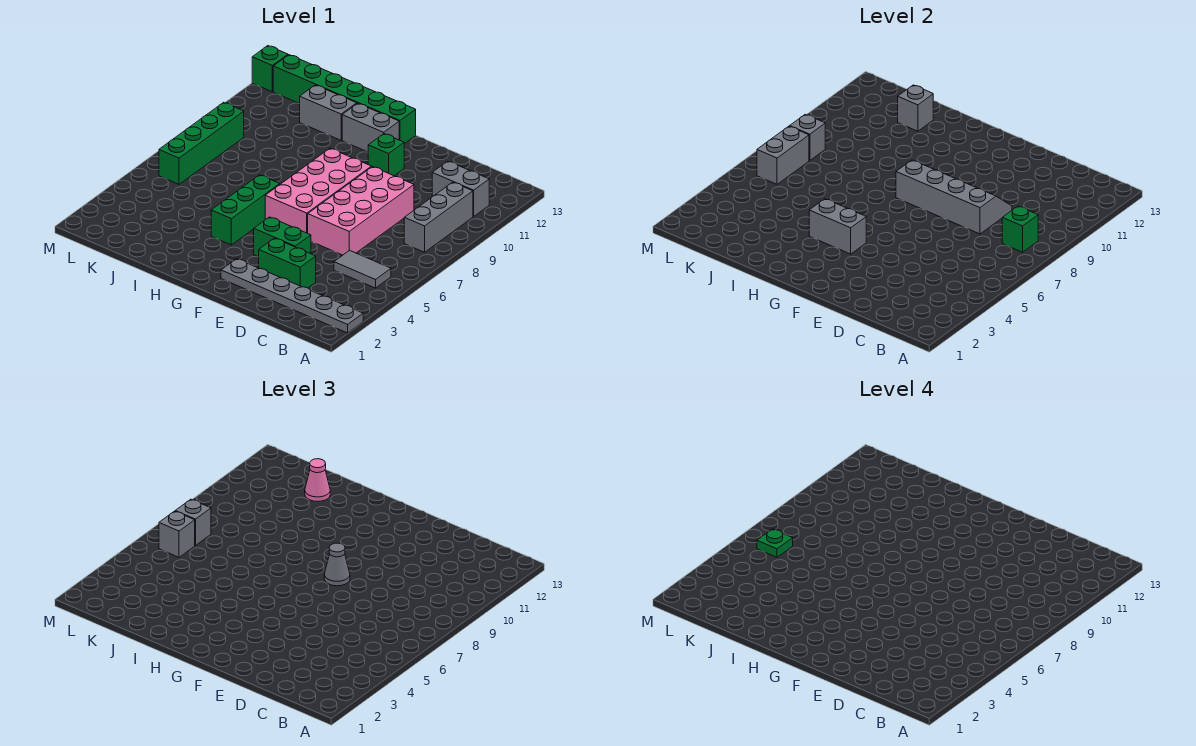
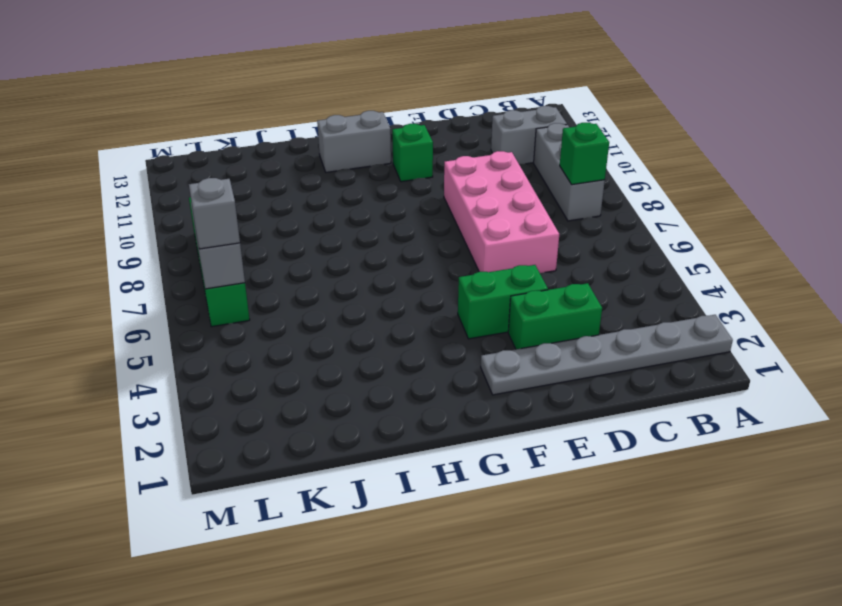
none -> grey 1x2 tile [334,250,391,288]
none -> pink 2x4 brick [265,148,371,233]
none -> green 1x6 brick [273,55,416,144]

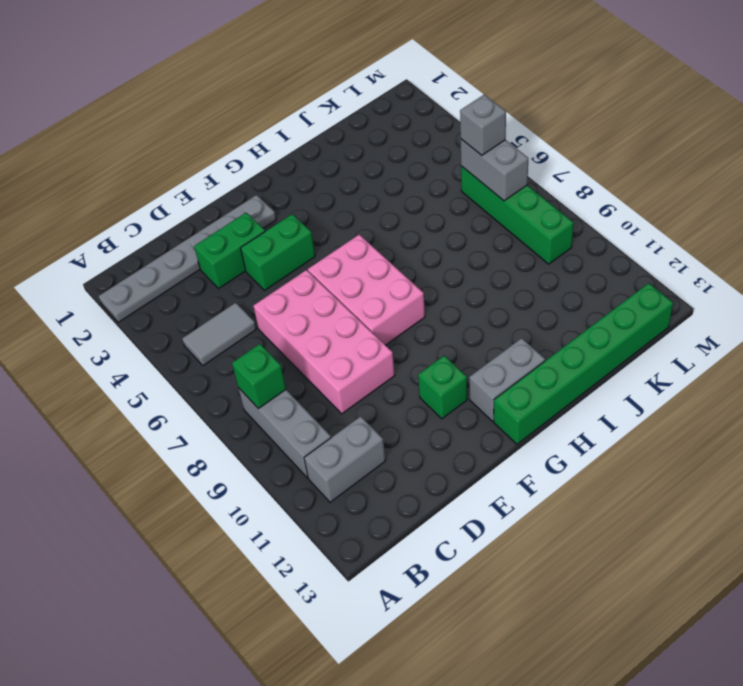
pink 2x3 brick [308,235,425,345] -> pink 2x4 brick [265,148,371,233]
none -> green 1x3 brick [211,175,280,245]
none -> grey 1x2 brick [300,85,357,140]
none -> green 1x1 brick [252,46,288,92]

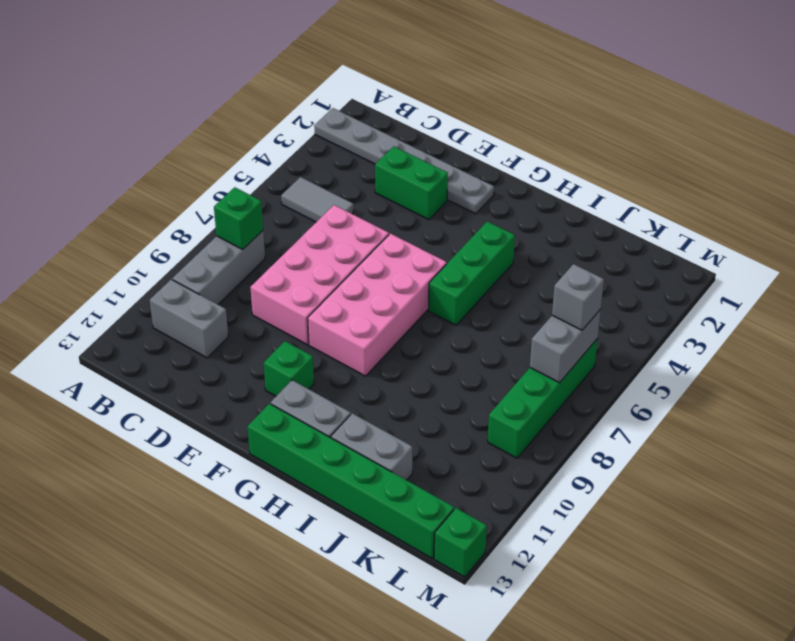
none -> green 1x2 brick [254,217,311,257]
none -> grey 2x4 slope [896,160,1012,234]
none -> grey 1x2 brick [809,199,866,254]

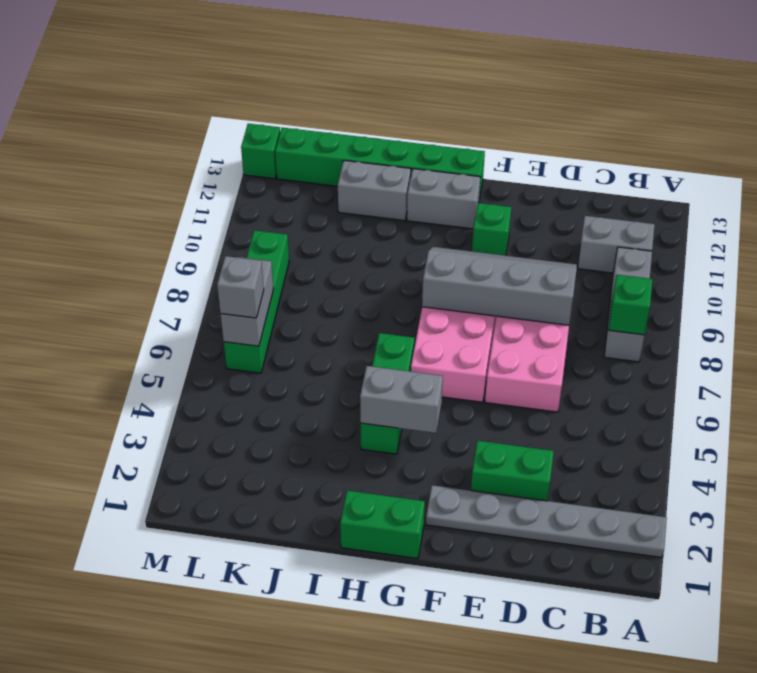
green 1x2 brick [340,490,425,559] -> green 1x2 brick moved to [254,217,311,257]
none -> grey 1x2 tile [334,250,391,288]
none -> grey 1x1 brick [898,85,933,131]
none -> grey 1x1 brick [790,114,825,161]

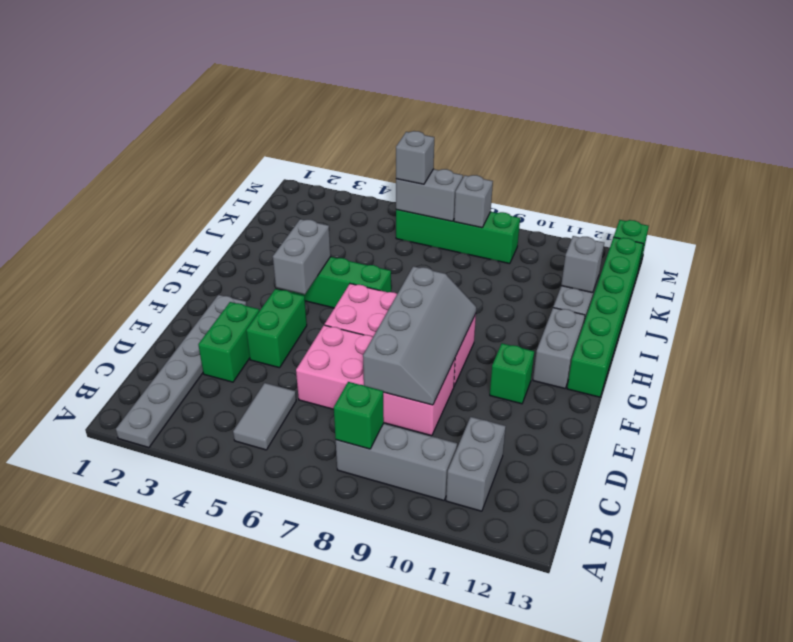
none -> grey 1x1 cone [324,543,350,586]
none -> pink 1x1 cone [305,459,330,502]
none -> grey 1x1 brick [175,499,211,546]

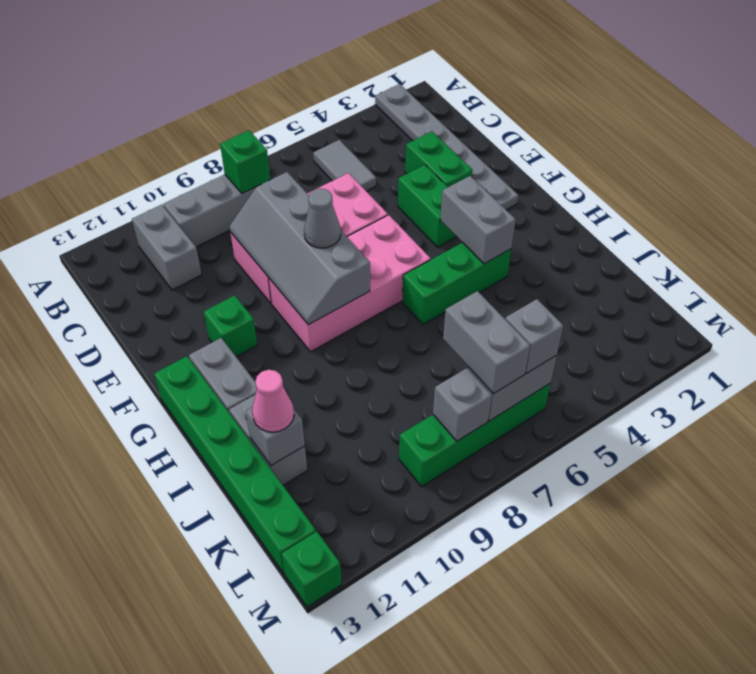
grey 1x2 brick [443,291,530,394] -> grey 1x1 brick [175,499,211,546]
none -> green 1x1 plate [757,529,793,557]

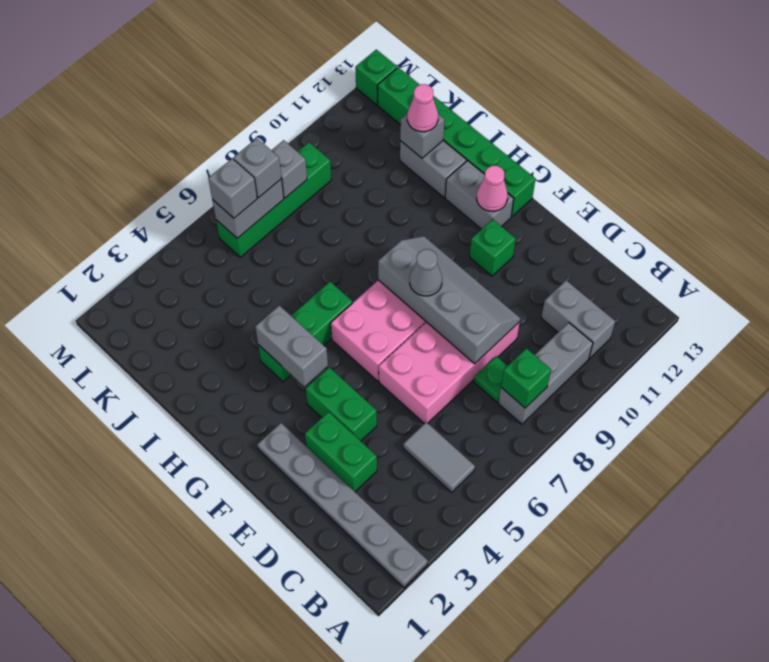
green 1x1 plate [474,356,507,402] -> green 1x1 plate moved to [757,529,793,557]
pink 1x1 cone [477,166,508,211] -> none

